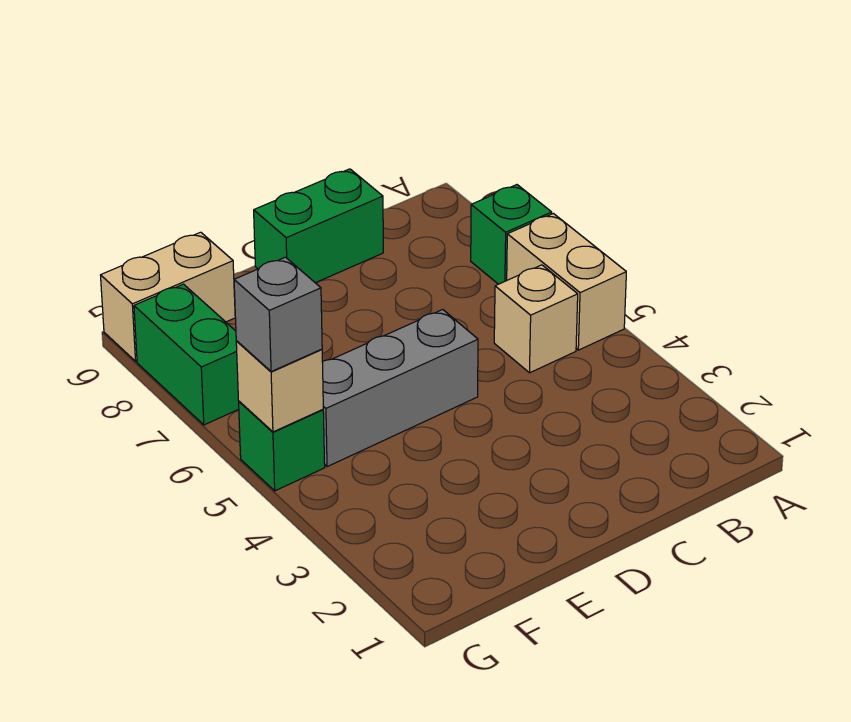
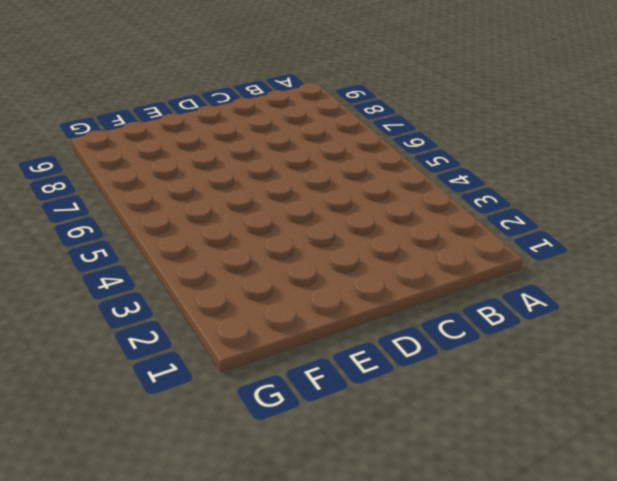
none -> tan 1x2 brick [507,214,626,350]
none -> green 1x1 brick [471,185,552,284]

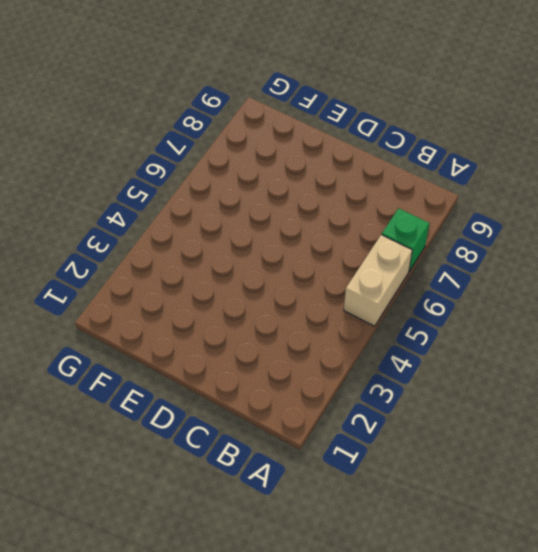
none -> tan 1x1 brick [494,265,578,373]
none -> green 1x2 brick [254,169,383,283]

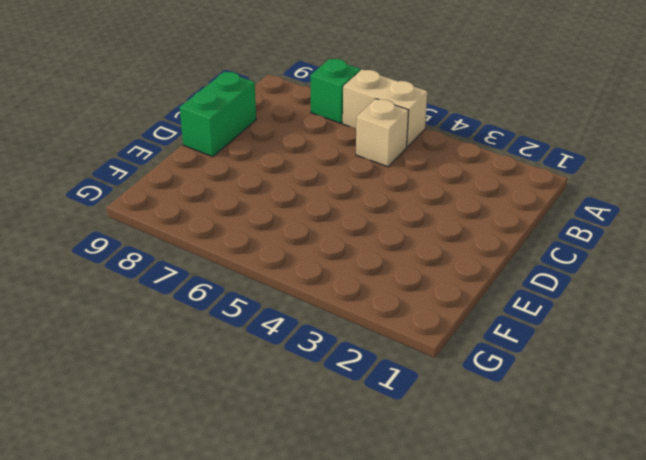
none -> grey 1x3 brick [322,310,478,467]
none -> tan 1x2 brick [101,232,235,361]

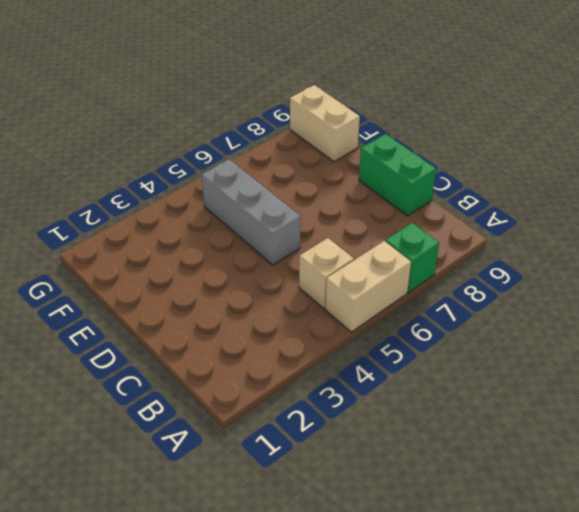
none -> green 1x1 brick [239,401,325,491]
none -> green 1x2 brick [134,284,239,425]

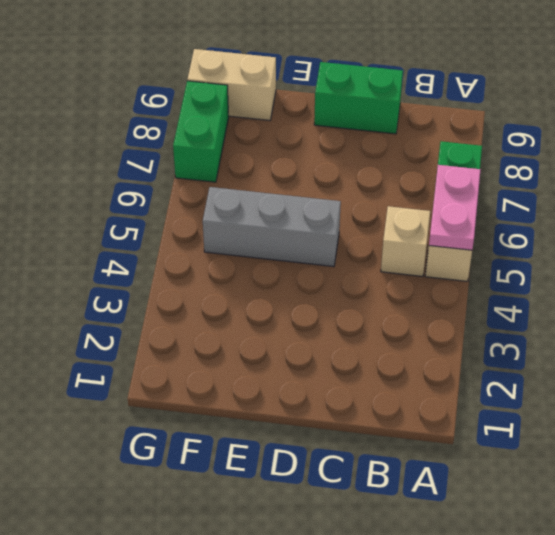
pink 1x2 plate [429,165,480,250] -> none
none -> green 1x1 brick [239,401,325,491]
none -> tan 1x1 brick [236,341,323,432]

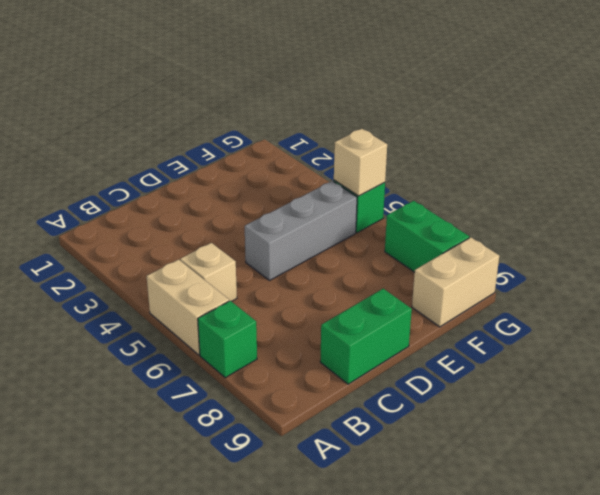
none -> grey 1x1 brick [234,257,322,372]

